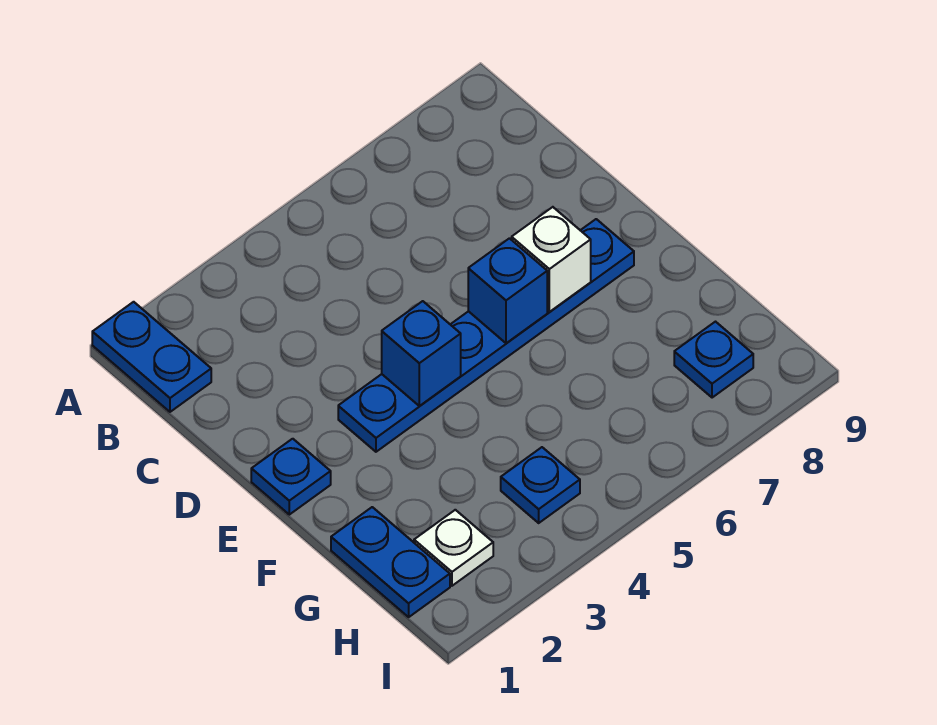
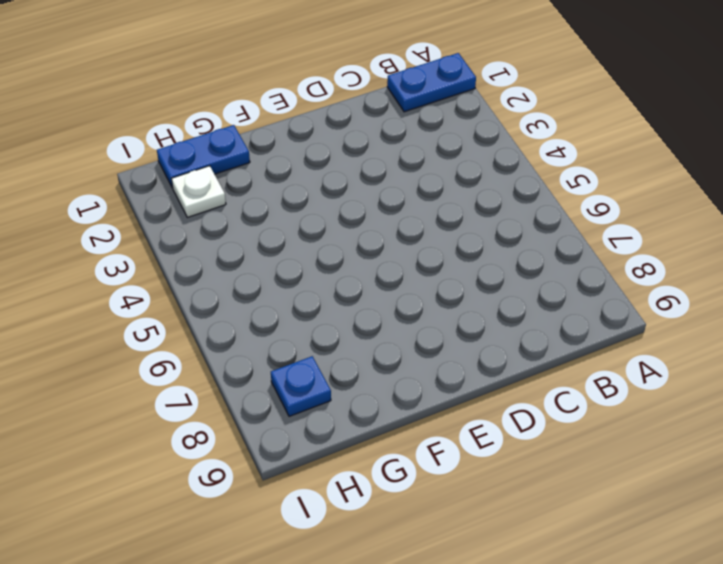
none -> blue 1x1 plate [251,439,331,515]
none -> blue 1x6 plate [338,219,634,452]

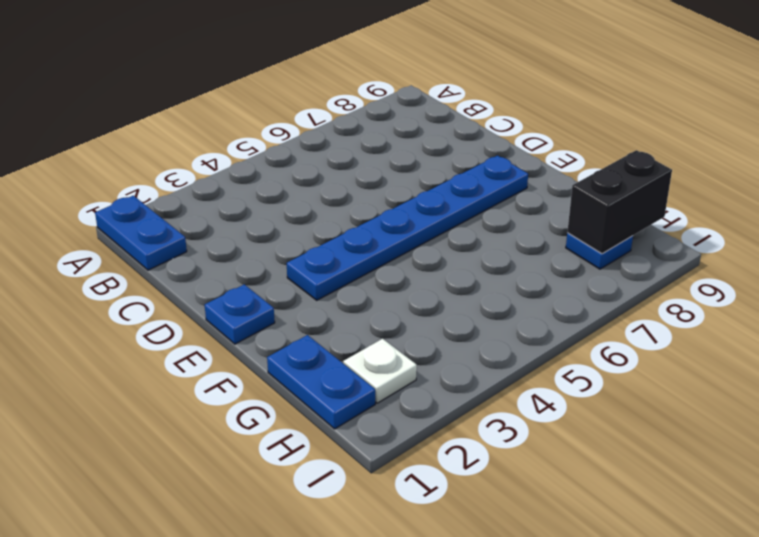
black 1x2 brick [567,150,672,254] -> none
none -> blue 1x1 plate [501,447,580,523]
none -> blue 1x1 brick [382,301,461,406]

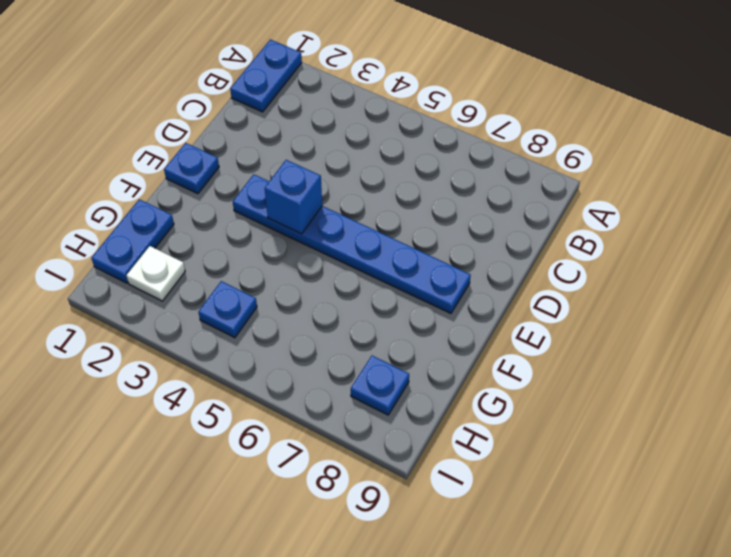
none -> blue 1x1 brick [468,238,547,343]
none -> white 1x1 brick [512,207,591,312]

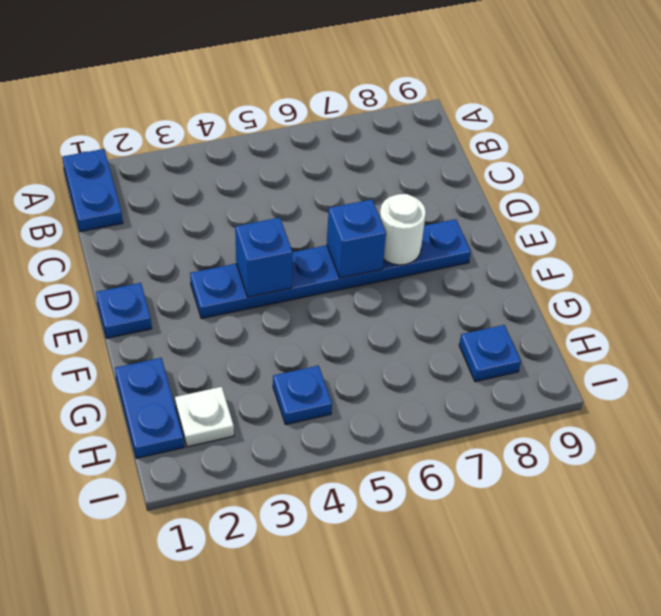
white 1x1 round brick [380,194,426,265] -> white 1x1 brick [512,207,591,312]

